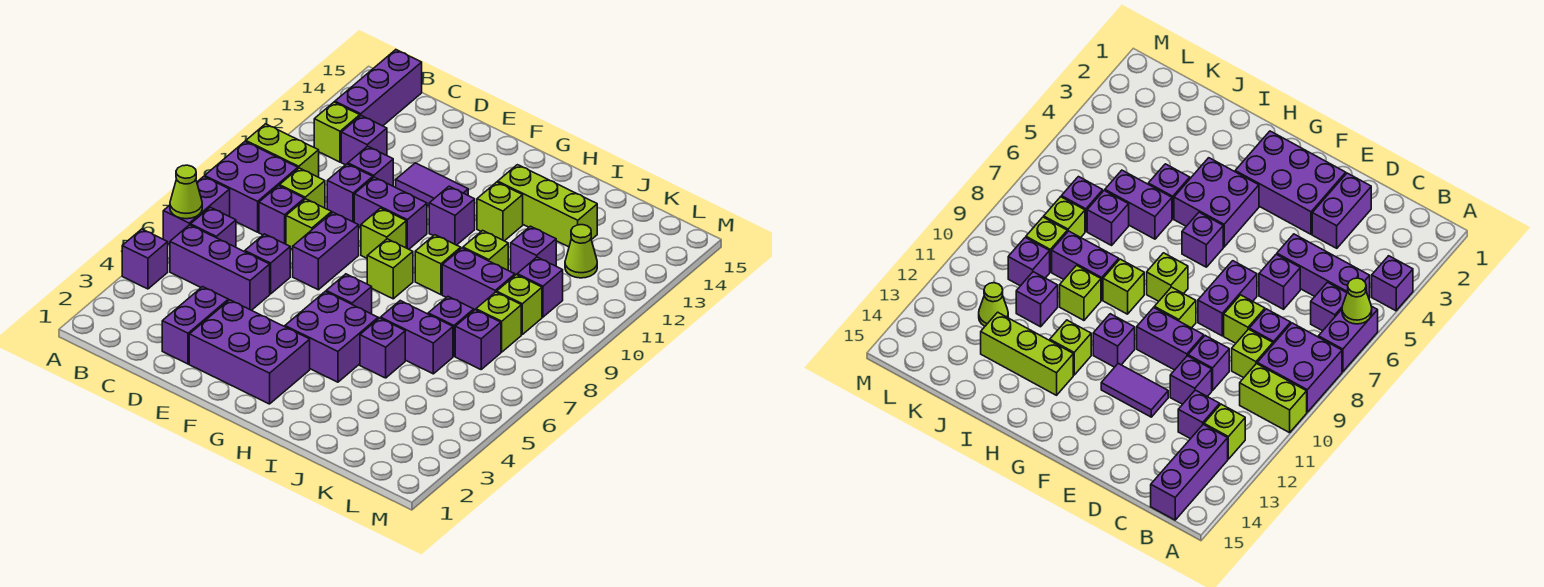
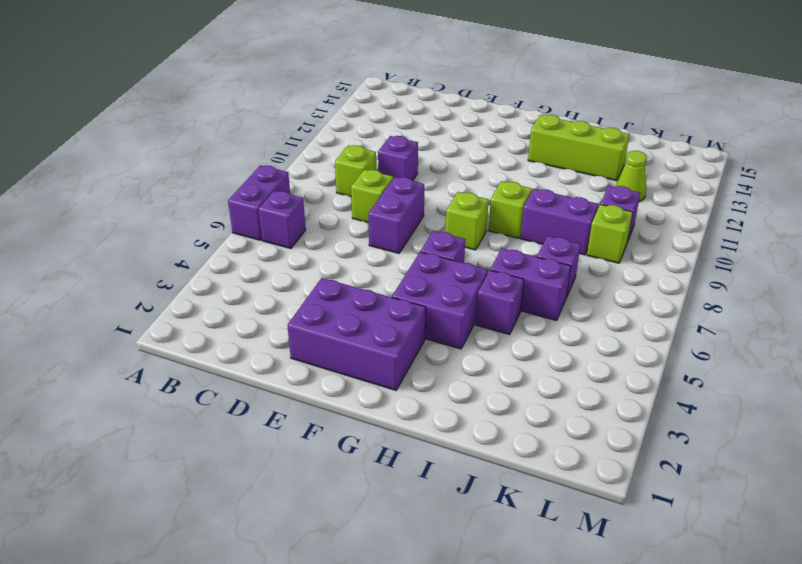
none -> purple 1x1 brick [122,229,168,289]
none -> purple 2x2 brick [205,142,298,232]
none -> lime 1x2 brick [246,124,319,177]
none -> purple 1x3 brick [170,225,270,310]

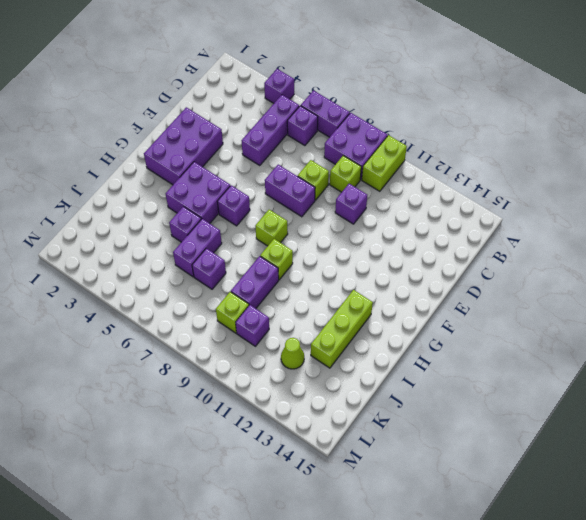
none -> lime 1x1 brick [314,102,360,162]
none -> purple 1x3 brick [335,50,422,126]
none -> purple 1x1 brick [259,186,304,244]
none -> purple 1x1 brick [341,116,387,165]

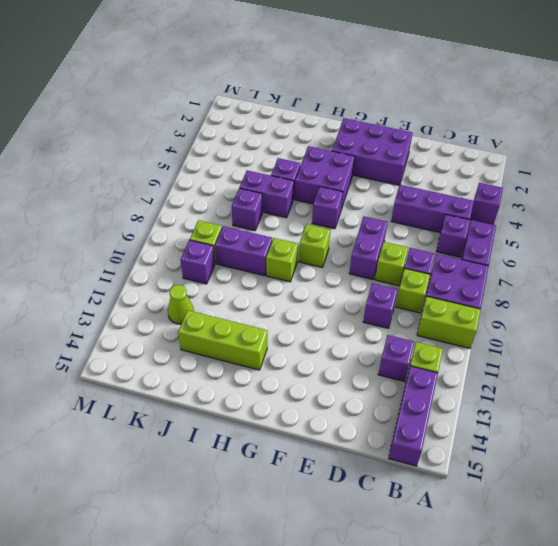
none -> purple 1x2 brick [162,287,228,364]
none -> purple 1x1 brick [245,234,290,294]
none -> purple 1x1 brick [348,146,393,186]
none -> purple 1x2 brick [354,177,427,249]

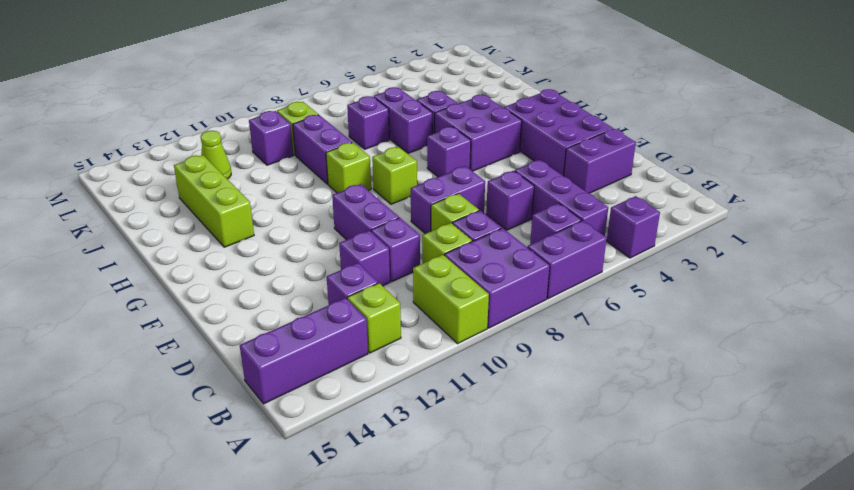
none -> purple 1x2 tile [396,163,468,206]
none -> lime 1x1 brick [361,208,406,258]
none -> purple 1x1 brick [429,186,475,245]
none -> lime 1x1 brick [477,182,523,241]

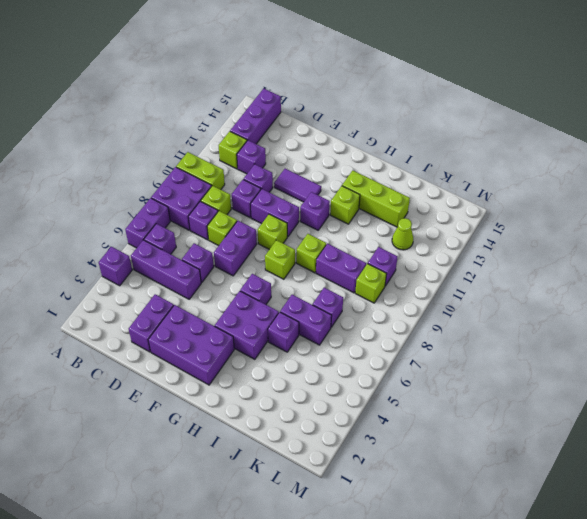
none -> lime 1x1 brick [463,230,508,270]
none -> purple 1x1 brick [511,226,556,275]
none -> purple 1x1 brick [455,310,501,369]
none -> lime 1x1 brick [476,292,521,352]

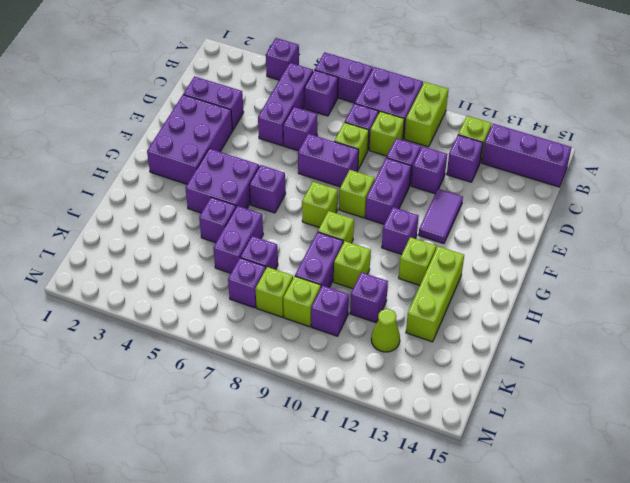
none -> lime 1x1 cone [170,165,202,219]

